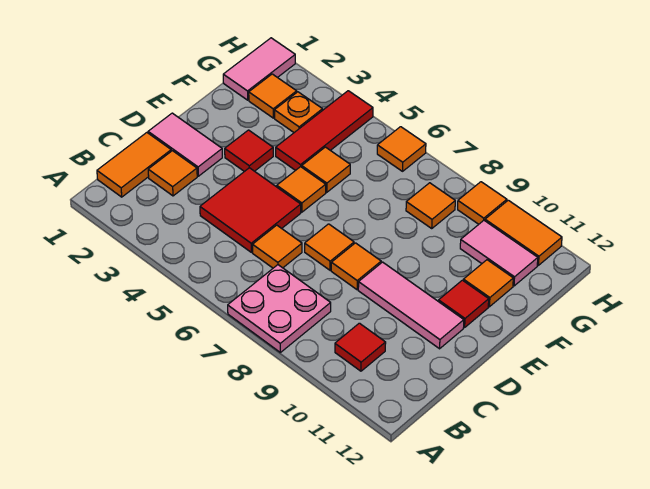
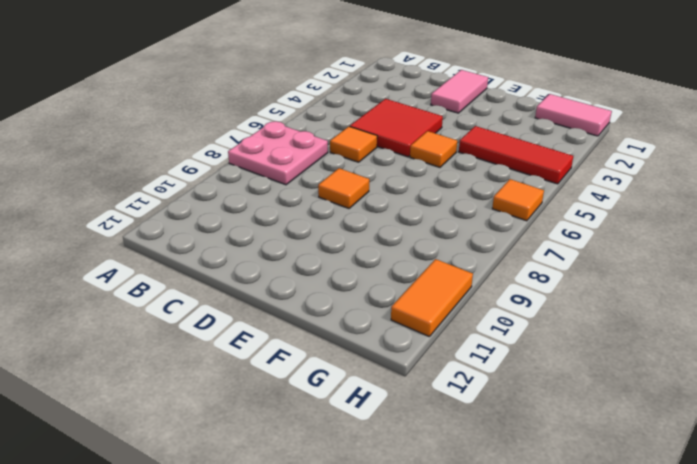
none -> orange 1x2 tile [97,133,171,197]
none -> red 1x1 tile [335,323,386,371]
none -> orange 1x1 tile [148,151,197,196]

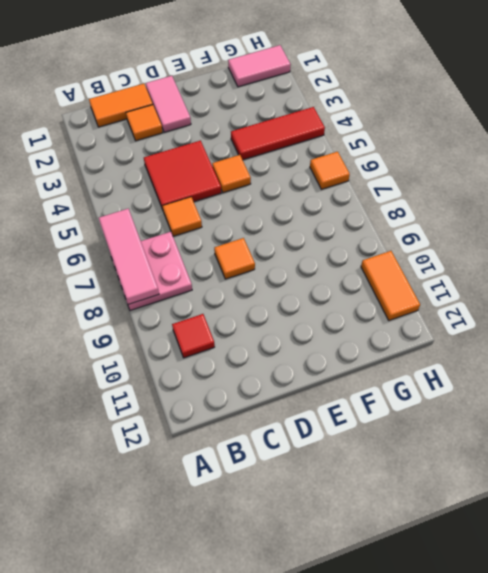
pink 1x3 tile [99,209,159,305] -> pink 1x3 tile moved to [358,262,464,349]
none -> orange 1x1 tile [305,224,354,270]
none -> red 1x1 tile [225,130,273,172]
none -> red 1x1 tile [439,280,489,328]

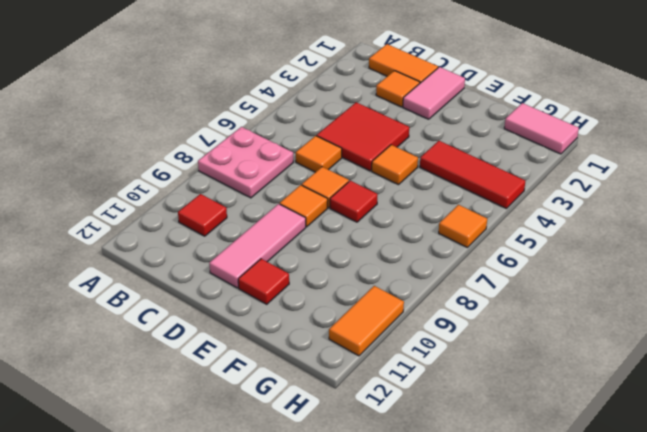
red 1x1 tile [330,180,378,222] -> red 1x1 tile moved to [225,130,273,172]
none -> orange 1x1 tile [302,147,350,192]
none -> orange 1x1 tile [463,260,513,307]
none -> orange 1x1 tile [249,74,297,118]

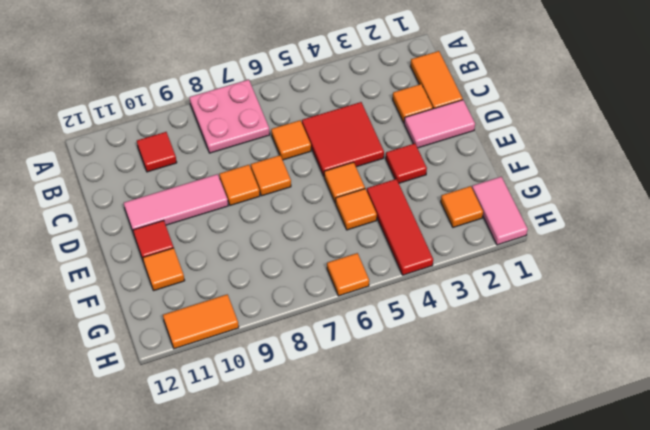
none -> orange 1x1 plate [274,92,323,132]
none -> orange 1x1 tile [406,183,455,228]
none -> pink 1x2 tile [460,221,538,286]

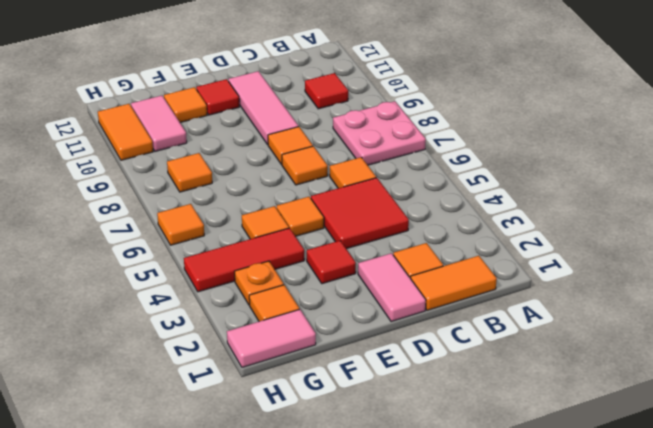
none -> orange 1x1 tile [458,182,507,224]

